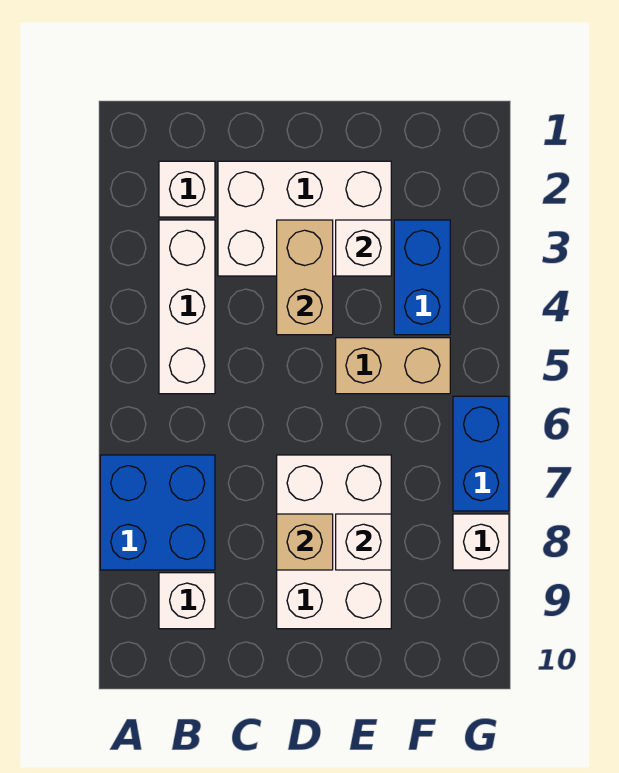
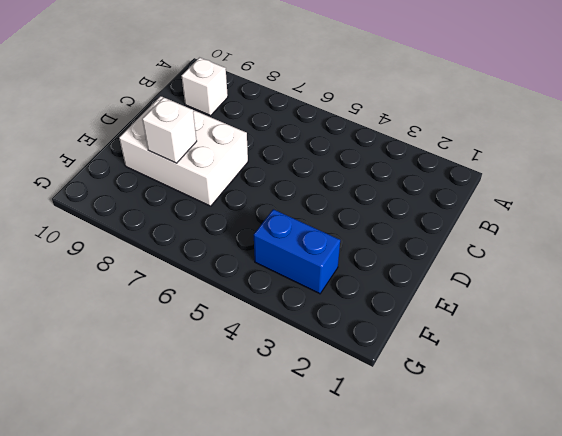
none -> blue 2x2 brick [100,455,215,570]
none -> white 1x1 brick [159,161,215,217]
none -> white 1x3 brick [159,220,215,394]

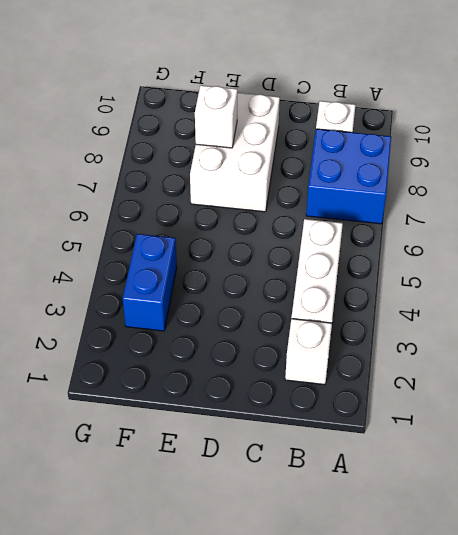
none -> white 2x3 brick [218,161,391,276]
none -> tan 1x2 brick [336,338,450,394]
none -> blue 1x2 brick [453,396,509,511]

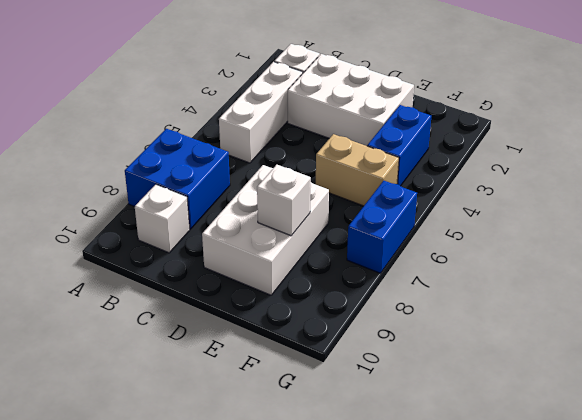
none -> white 1x1 brick [453,514,509,570]
none -> tan 1x2 brick [277,220,333,335]
none -> tan 1x1 brick [277,514,333,570]

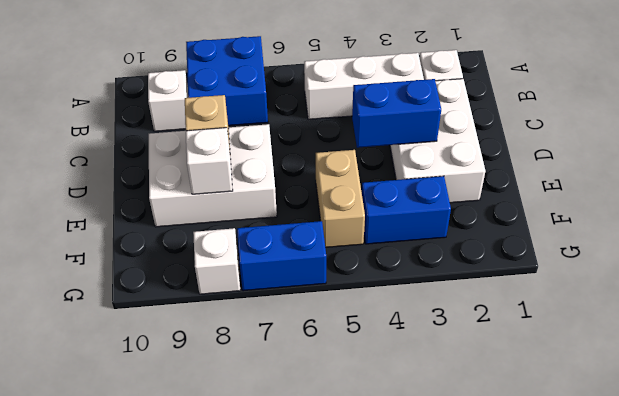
blue 1x2 brick [352,79,441,148] -> tan 1x2 brick [277,220,333,335]
none -> white 1x1 brick [336,220,391,276]

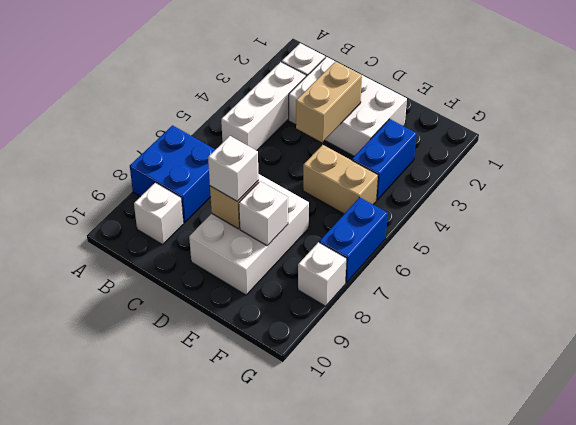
white 1x1 brick [208,136,259,201] -> white 1x1 brick moved to [336,220,391,276]

